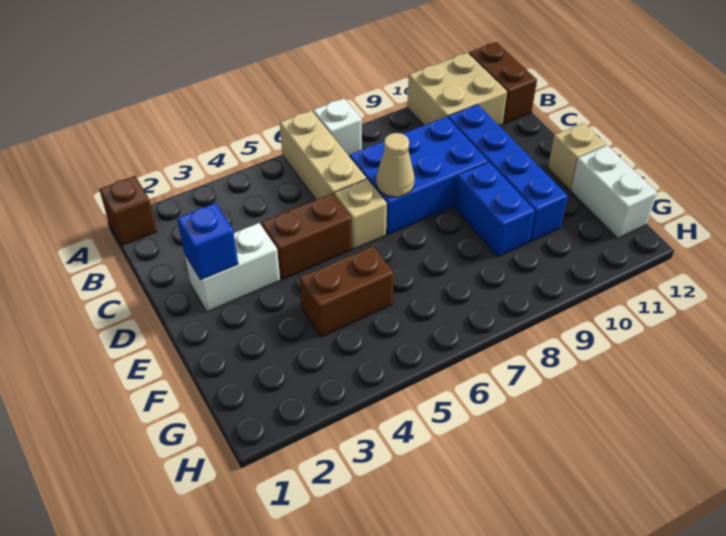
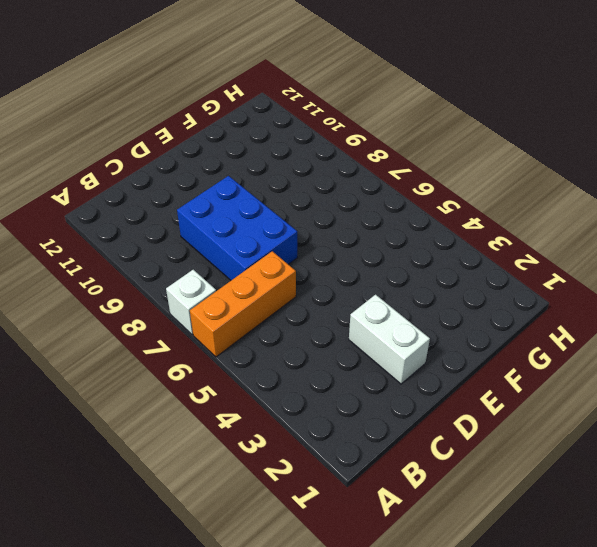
orange 1x3 brick [190,251,296,357] -> tan 1x3 brick [280,111,366,200]
none -> brown 1x1 brick [99,176,157,245]
none -> tan 2x2 brick [407,53,507,126]
none -> brown 1x2 brick [469,42,537,124]

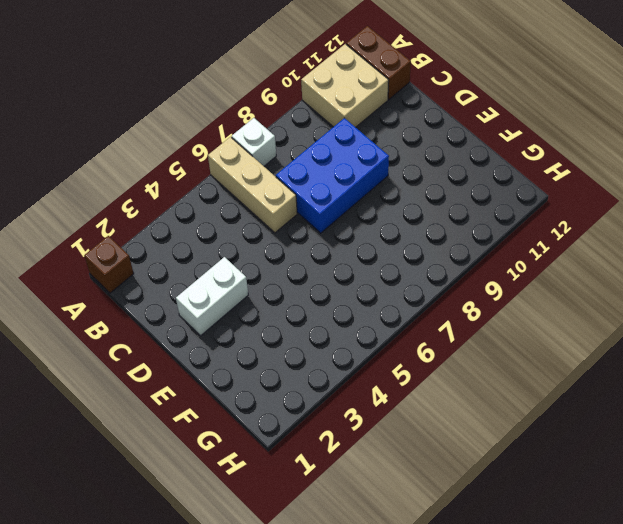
none -> blue 1x4 brick [448,104,568,242]
none -> brown 1x2 brick [261,194,352,280]
none -> tan 1x1 brick [334,179,387,249]

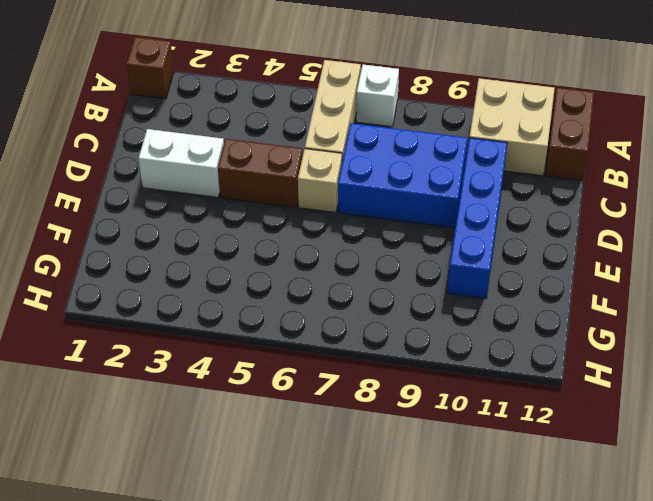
none -> blue 1x2 brick [455,162,535,257]
none -> tan 1x1 brick [548,123,606,189]
none -> brown 1x2 brick [299,246,394,337]

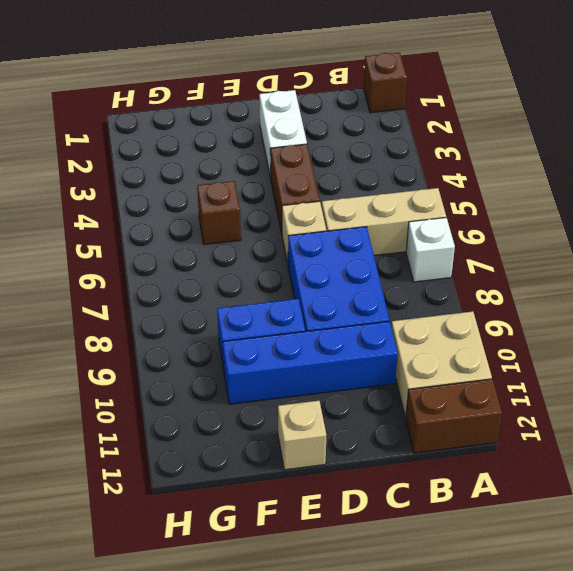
brown 1x1 brick [197,181,241,245] -> brown 1x2 brick [299,246,394,337]
none -> white 1x2 brick [571,145,657,238]
none -> blue 1x1 brick [177,203,238,280]
none -> tan 1x1 cone [376,133,415,197]

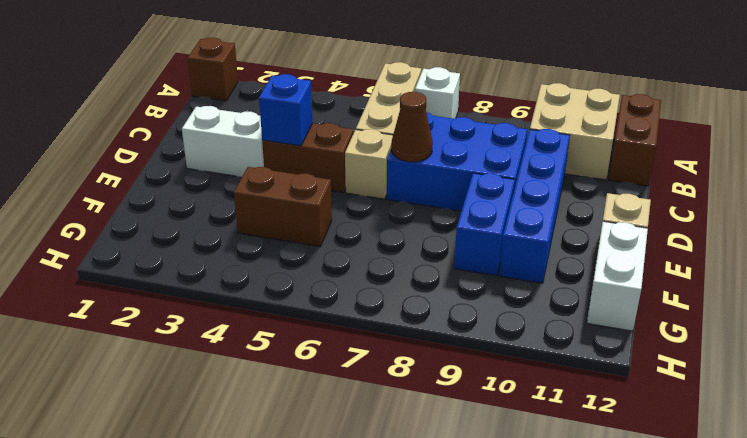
blue 1x1 brick [259,74,313,146] -> blue 1x1 brick moved to [177,203,238,280]
brown 1x1 cone [391,92,433,162] -> tan 1x1 cone [376,133,415,197]

